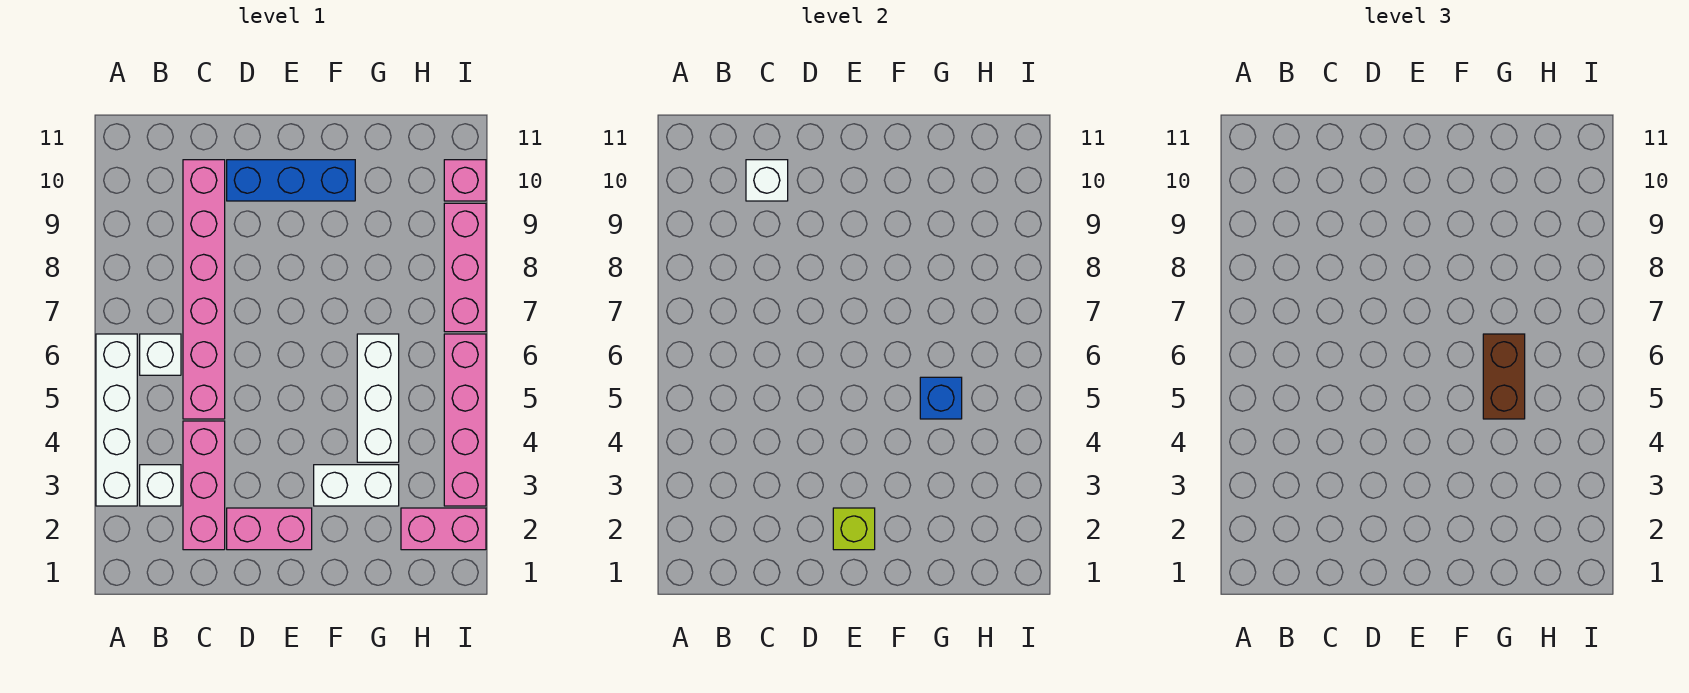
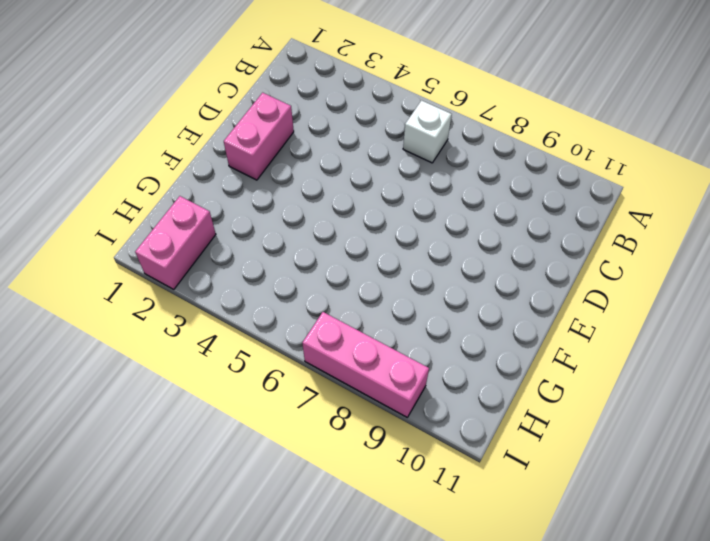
none -> white 1x4 brick [96,334,137,506]
none -> white 1x1 brick [140,465,181,506]
none -> pink 1x3 brick [183,421,225,550]

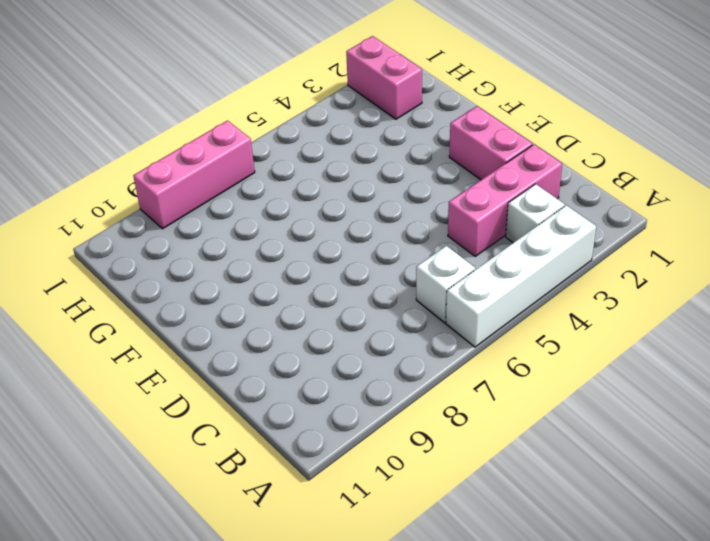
none -> pink 1x6 brick [183,160,225,419]
none -> blue 1x3 brick [227,160,355,201]
none -> white 1x2 brick [314,465,399,506]

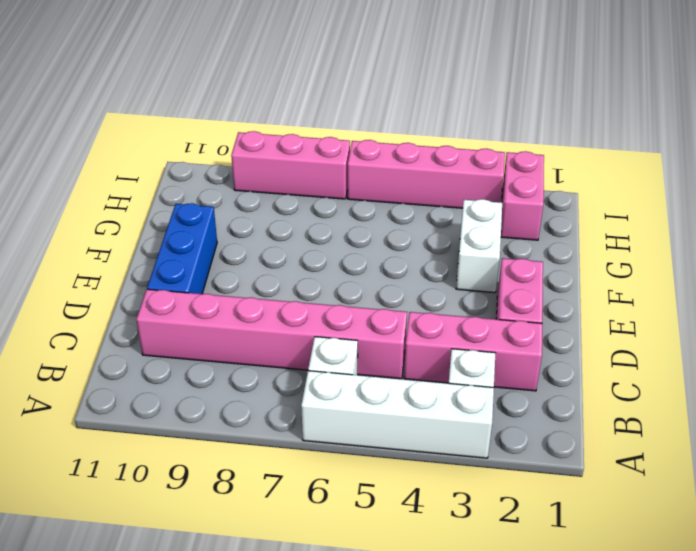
none -> white 1x3 brick [357,334,399,462]
none -> pink 1x1 brick [444,160,486,201]
none -> white 1x1 brick [746,160,788,201]

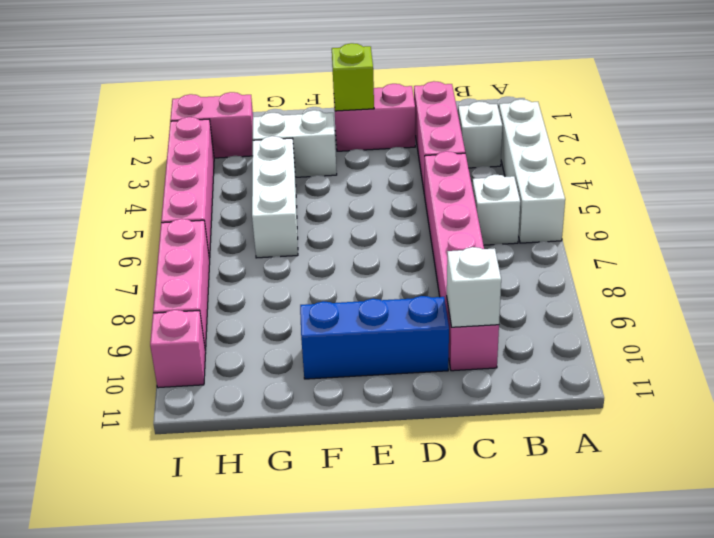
none -> blue 1x1 brick [920,377,962,419]
none -> brown 1x2 brick [1483,334,1525,419]

